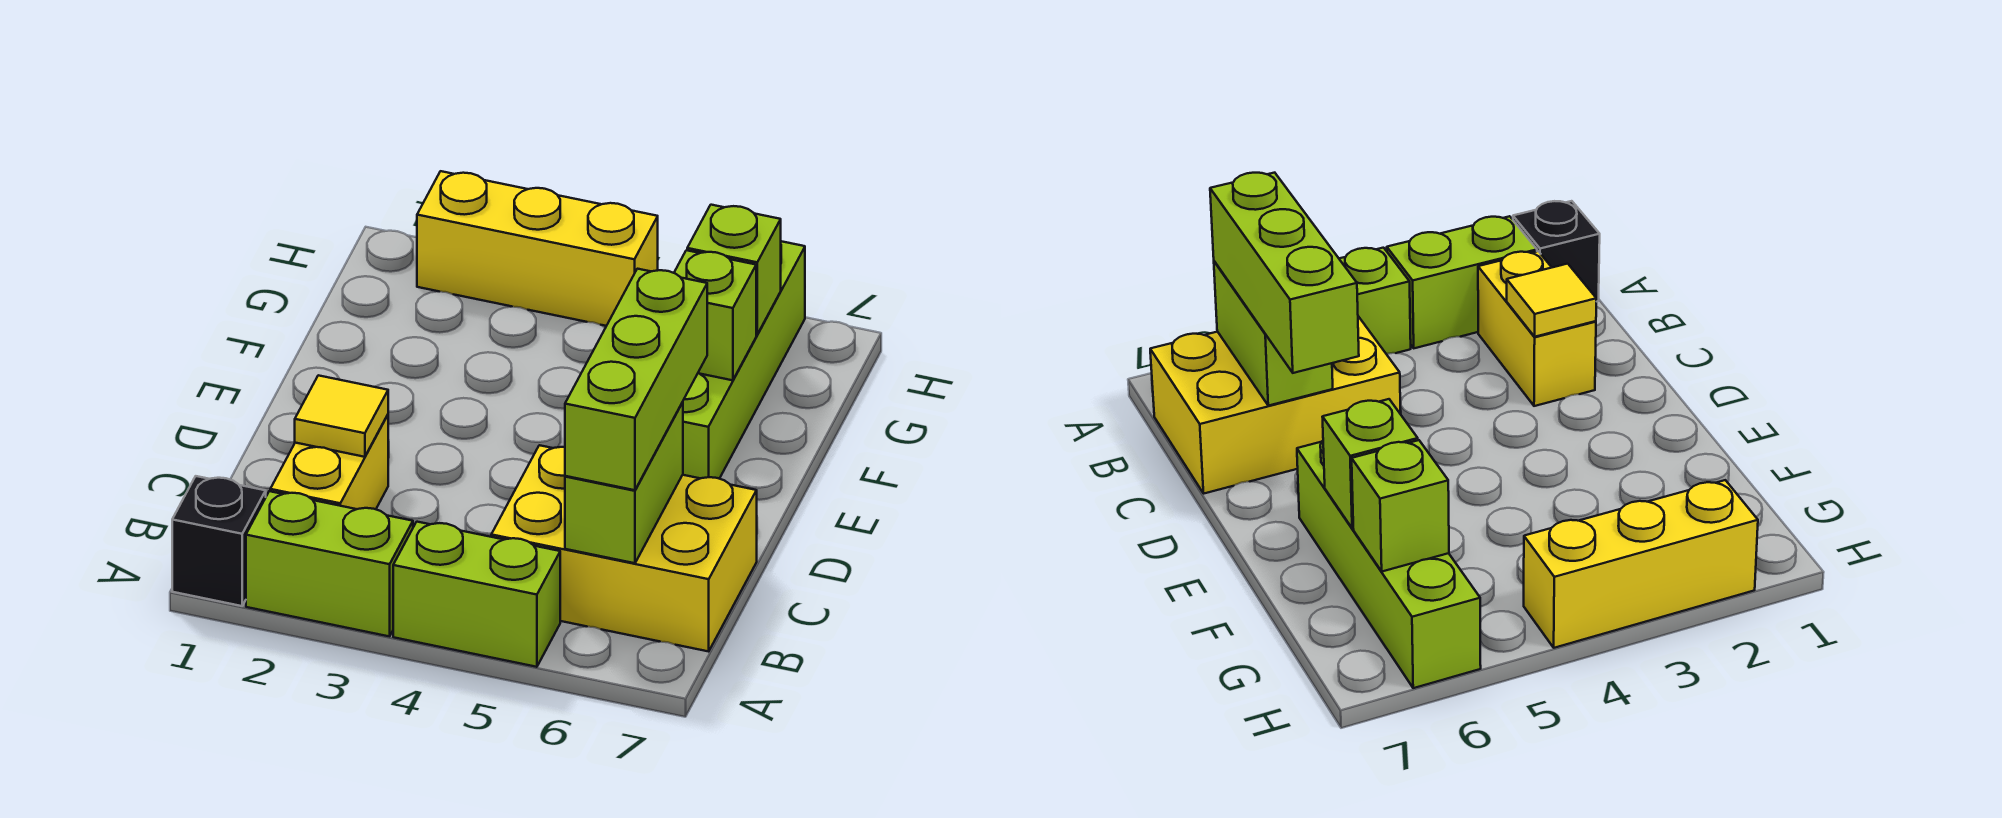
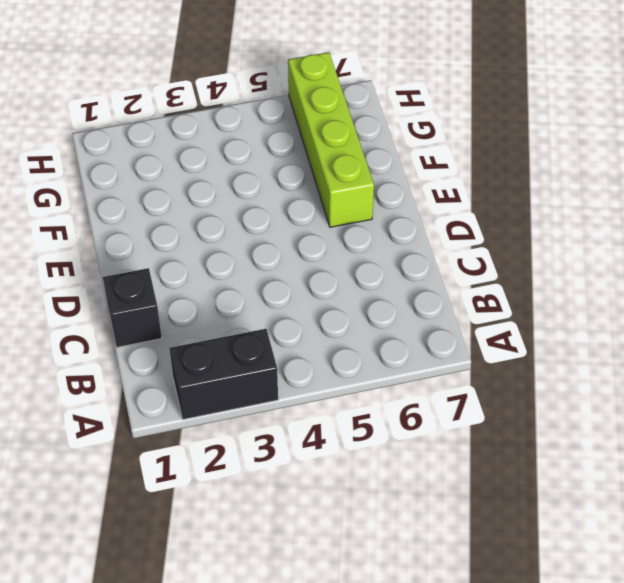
black 1x2 brick [169,329,278,419] -> lime 1x2 brick [246,491,413,636]
black 1x1 brick [103,268,162,348] -> black 1x1 brick moved to [172,476,266,606]
none -> lime 1x2 brick [393,522,560,667]
none -> yellow 1x2 brick [270,415,388,509]
none -> yellow 2x3 brick [491,445,757,651]

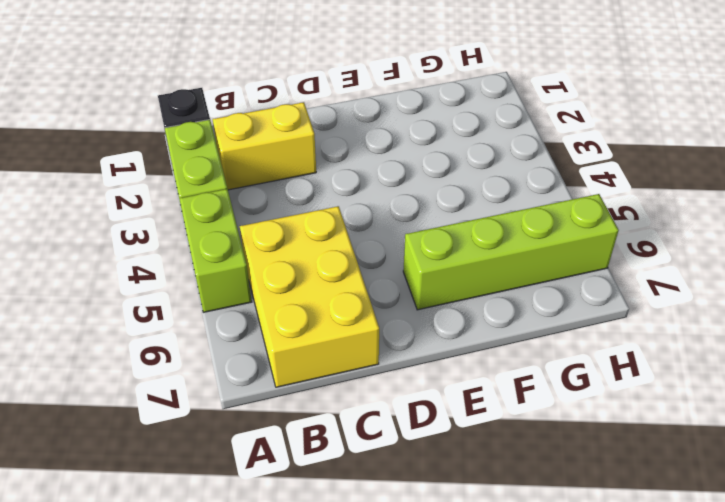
none -> yellow 1x3 brick [417,171,658,326]
none -> lime 1x2 brick [565,402,683,563]
none -> yellow 1x1 tile [295,375,388,457]

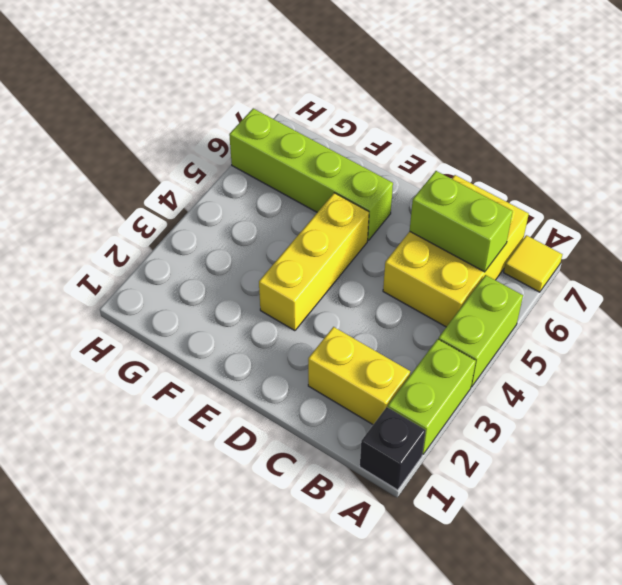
yellow 1x1 tile [504,235,562,292] -> yellow 1x1 tile moved to [295,375,388,457]
yellow 1x3 brick [259,193,369,331] -> yellow 1x3 brick moved to [417,171,658,326]
none -> lime 1x1 brick [674,250,756,380]
none -> lime 1x1 brick [687,205,781,335]
none -> lime 1x3 brick [565,269,707,490]

